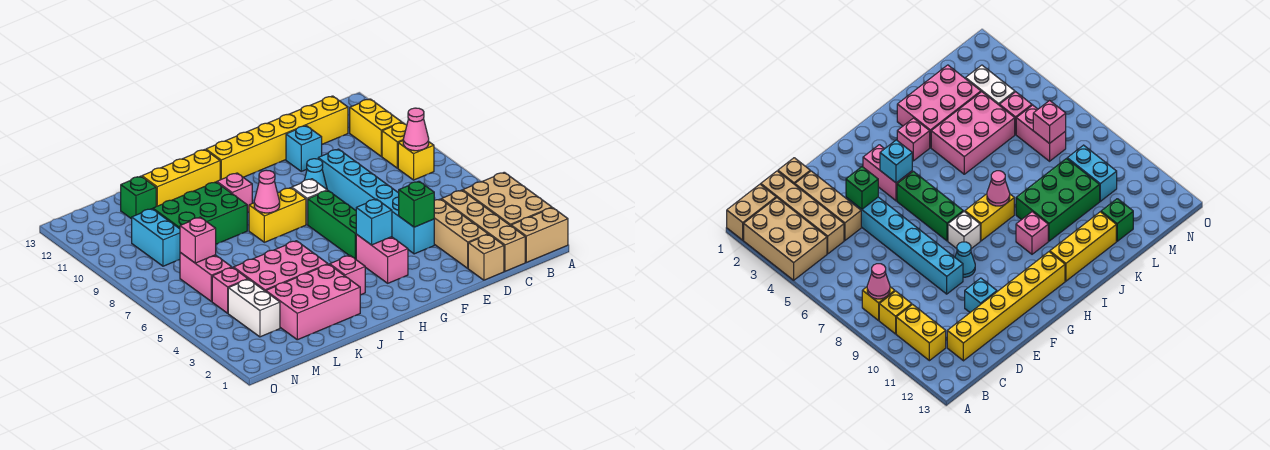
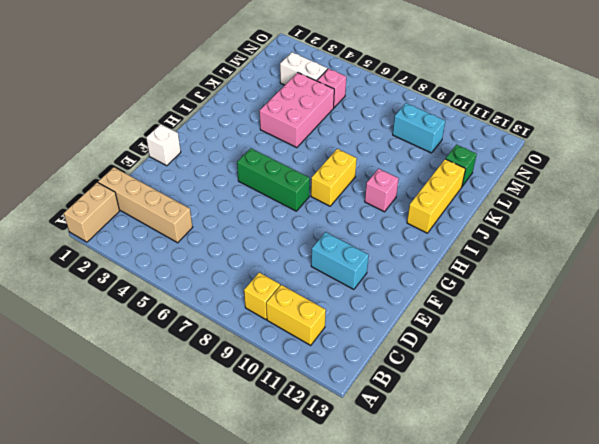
cyan 1x2 brick [311,232,369,289] -> cyan 1x1 brick [286,126,322,171]
white 1x1 brick [146,124,181,166] -> white 1x1 brick moved to [292,179,327,225]
none -> tan 2x3 brick [463,172,552,226]
none -> yellow 1x1 brick [398,141,434,180]
none -> yellow 1x6 brick [206,96,348,180]
none -> tan 1x1 brick [468,234,504,280]

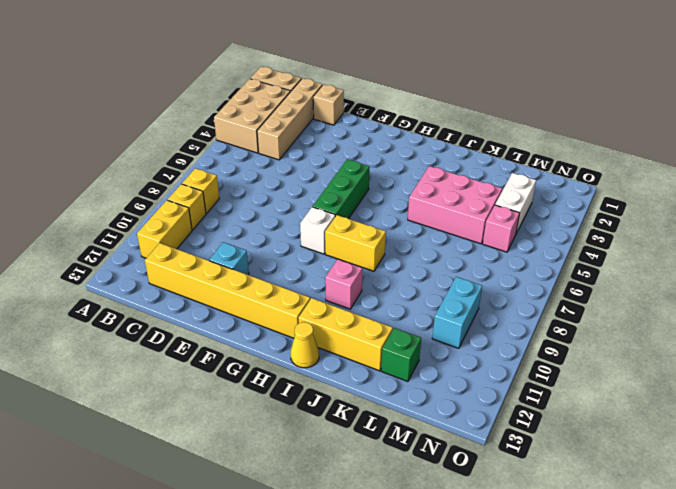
yellow 1x1 cone [291,322,319,368] -> none
none -> tan 1x3 brick [434,199,488,268]
none -> cyan 1x6 brick [318,149,434,254]
none -> cyan 1x1 cone [305,159,327,189]
none -> pink 1x2 brick [356,234,408,283]

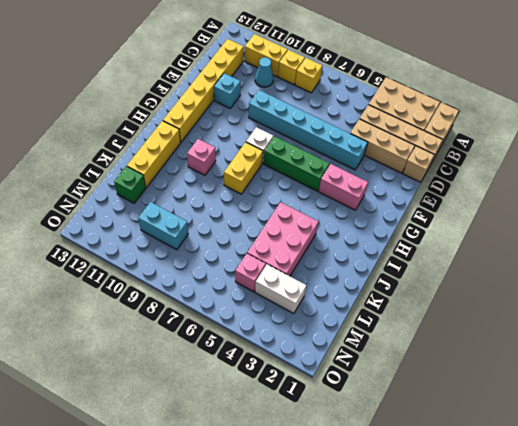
cyan 1x1 cone [255,57,273,87] -> cyan 1x1 cone moved to [305,159,327,189]
none -> pink 1x1 brick [330,255,365,295]
none -> pink 2x3 brick [266,264,360,340]
none -> green 2x3 brick [153,182,247,244]
none -> pink 1x2 brick [180,253,232,302]

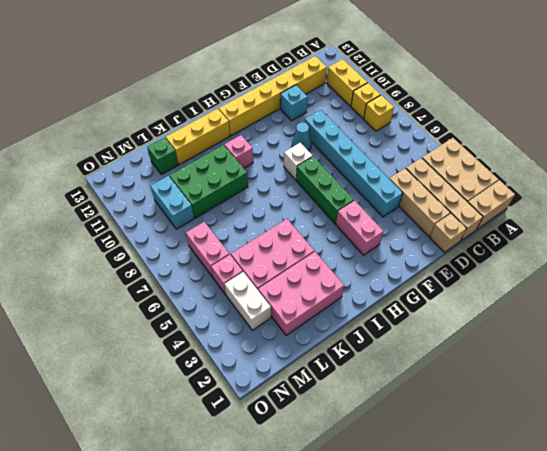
none -> yellow 1x2 brick [249,188,306,242]
none -> pink 1x1 brick [330,255,365,295]
none -> pink 1x1 cone [403,108,429,151]
none -> green 1x1 brick [399,181,434,227]

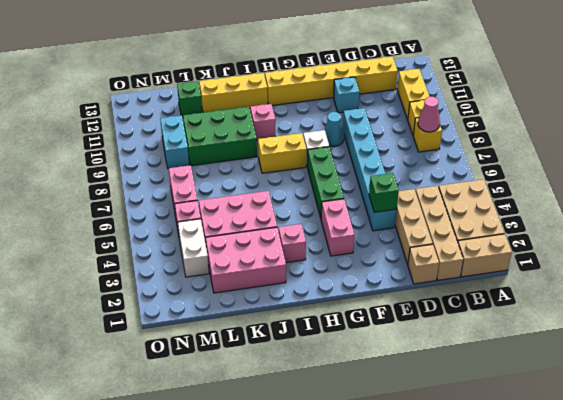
none -> cyan 1x1 brick [356,199,392,245]
none -> pink 1x1 cone [254,170,280,213]
none -> pink 1x1 brick [180,217,216,263]

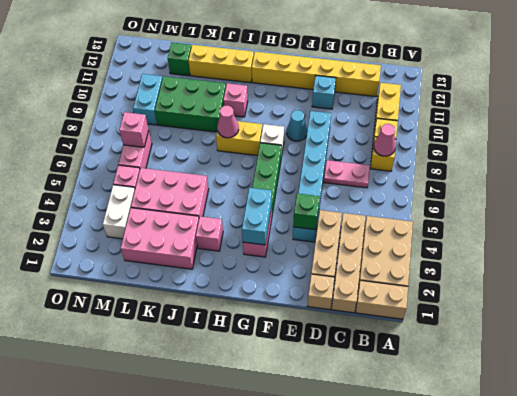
pink 1x2 plate [324,160,370,188] -> none
cyan 1x2 brick [242,188,272,245] -> cyan 1x1 brick [356,199,392,245]

